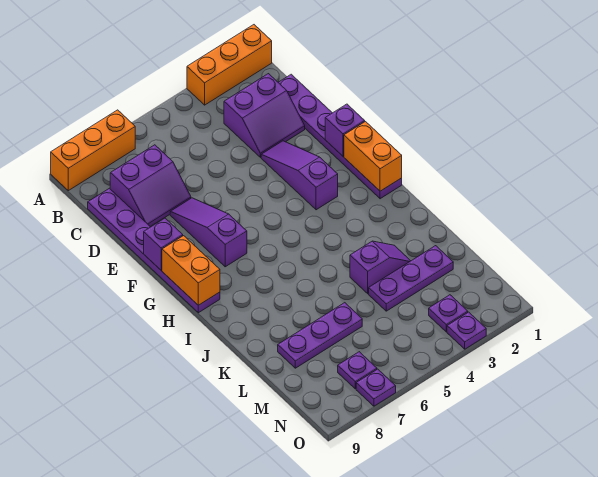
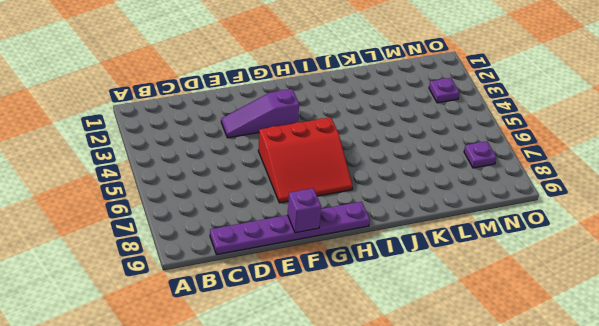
red 3x3 slope [258,117,353,203] -> purple 1x3 slope [170,198,247,267]
none -> orange 1x3 brick [187,25,272,105]
none -> orange 1x3 brick [51,110,135,191]
none -> purple 1x6 plate [278,74,402,199]

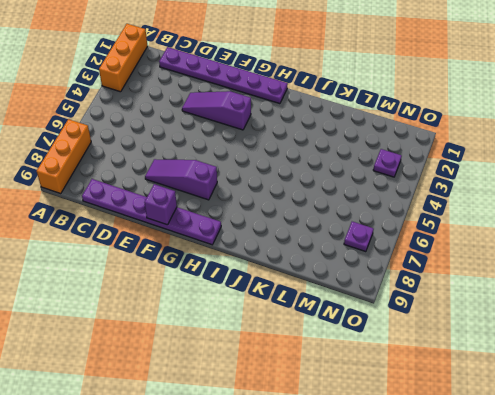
none -> purple 2x2 slope [224,74,305,157]
none -> purple 2x2 slope [110,145,191,227]
none -> purple 1x2 slope [350,241,410,294]

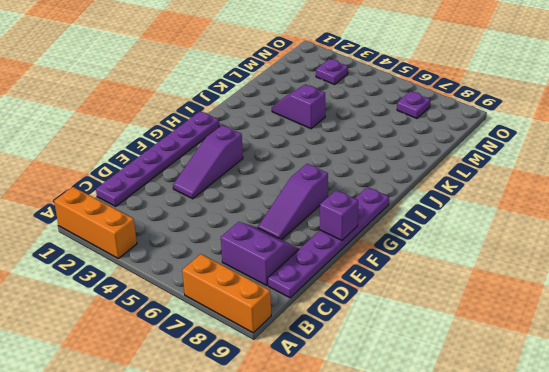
none -> purple 2x2 slope [224,74,305,157]
none -> purple 1x3 plate [369,246,453,311]
none -> purple 1x3 plate [278,303,362,368]

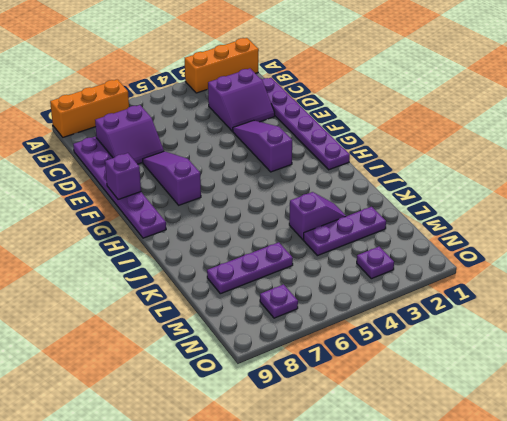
none -> purple 1x1 plate [447,312,486,349]
none -> purple 1x1 plate [356,369,396,406]
none -> purple 1x1 brick [325,104,365,156]

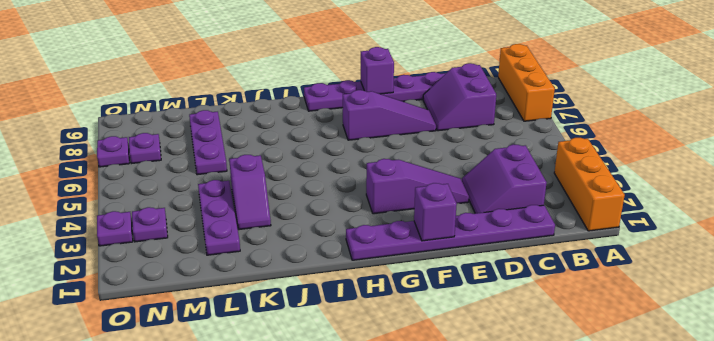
none -> orange 1x2 brick [344,122,402,191]
none -> orange 1x2 brick [162,236,220,305]

